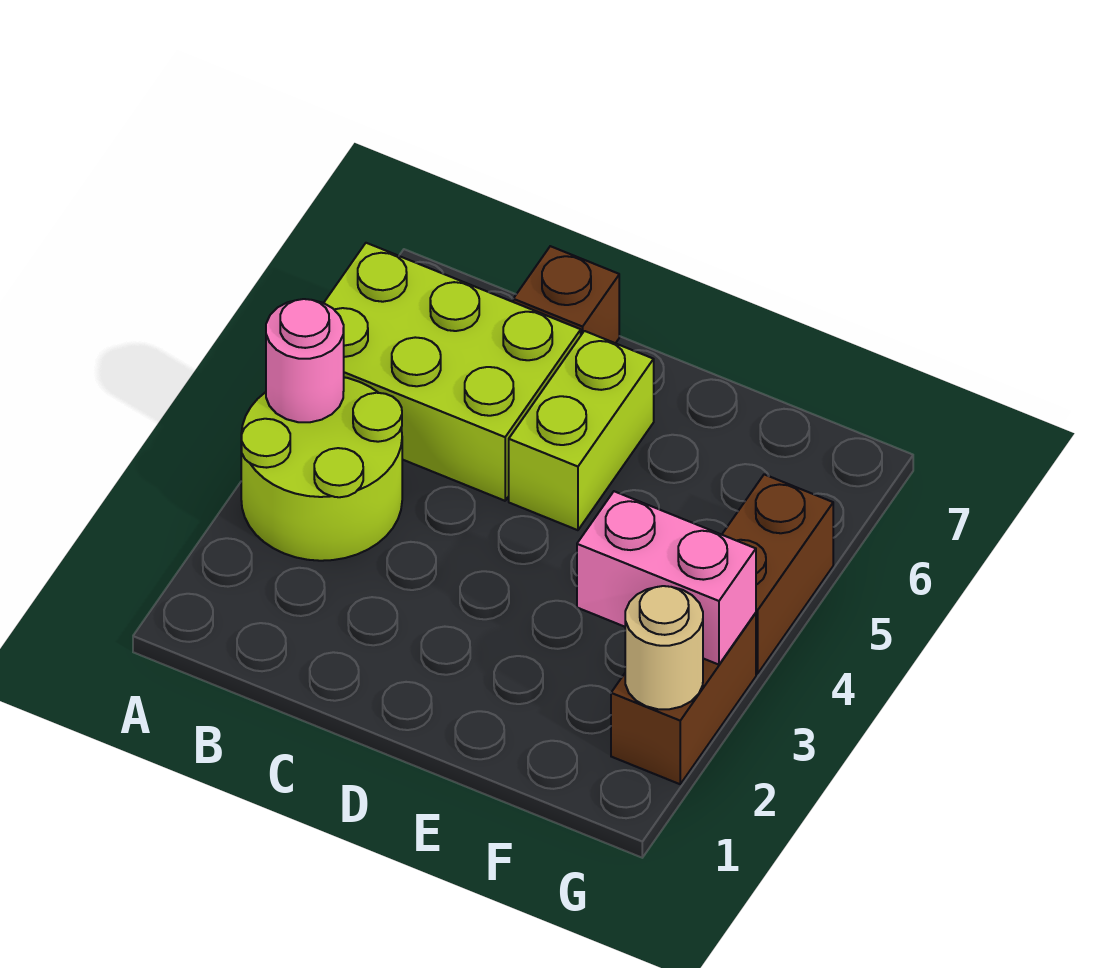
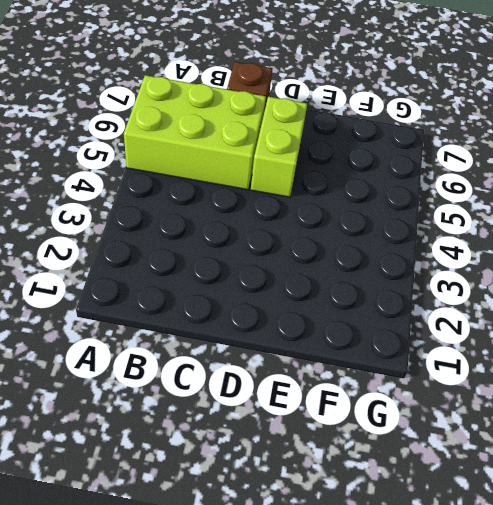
none -> lime 2x2 round brick [241,377,402,561]
none -> brown 1x2 brick [611,613,756,784]

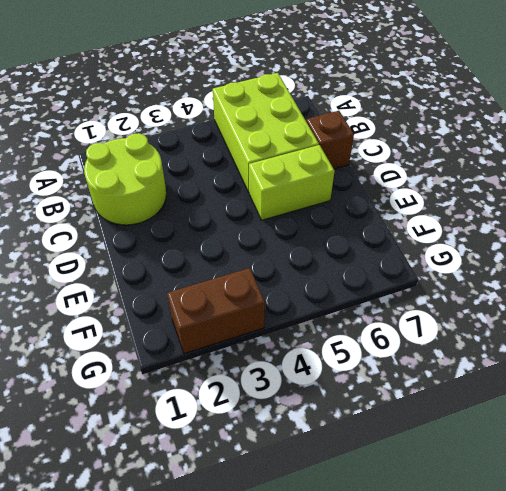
lime 2x2 round brick [84,133,166,225] -> lime 2x2 round brick moved to [241,377,402,561]
none -> brown 1x2 brick [722,474,833,674]
none -> pink 1x1 round brick [266,299,344,422]

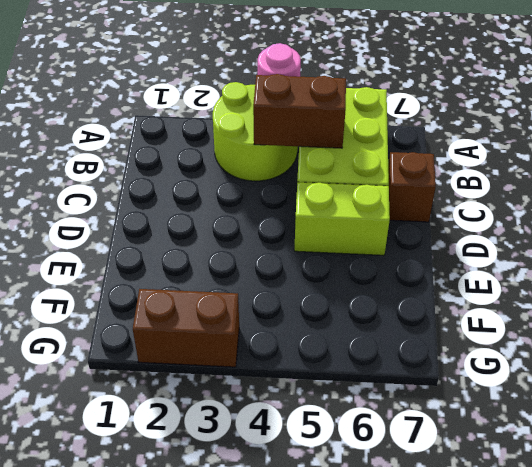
brown 1x2 brick [253,74,346,148] -> brown 1x2 brick moved to [722,474,833,674]
none -> pink 1x2 brick [577,491,756,665]
none -> tan 1x1 round brick [625,586,703,709]

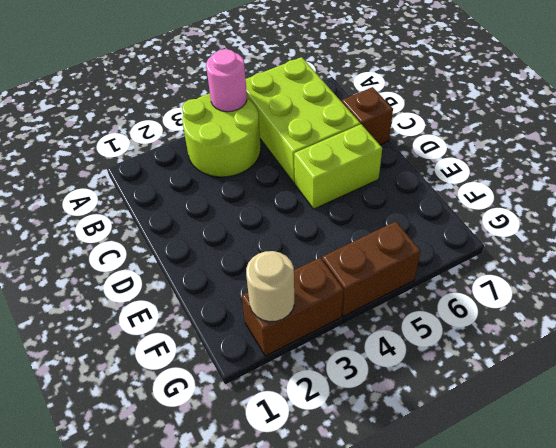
none -> pink 1x2 brick [577,491,756,665]

